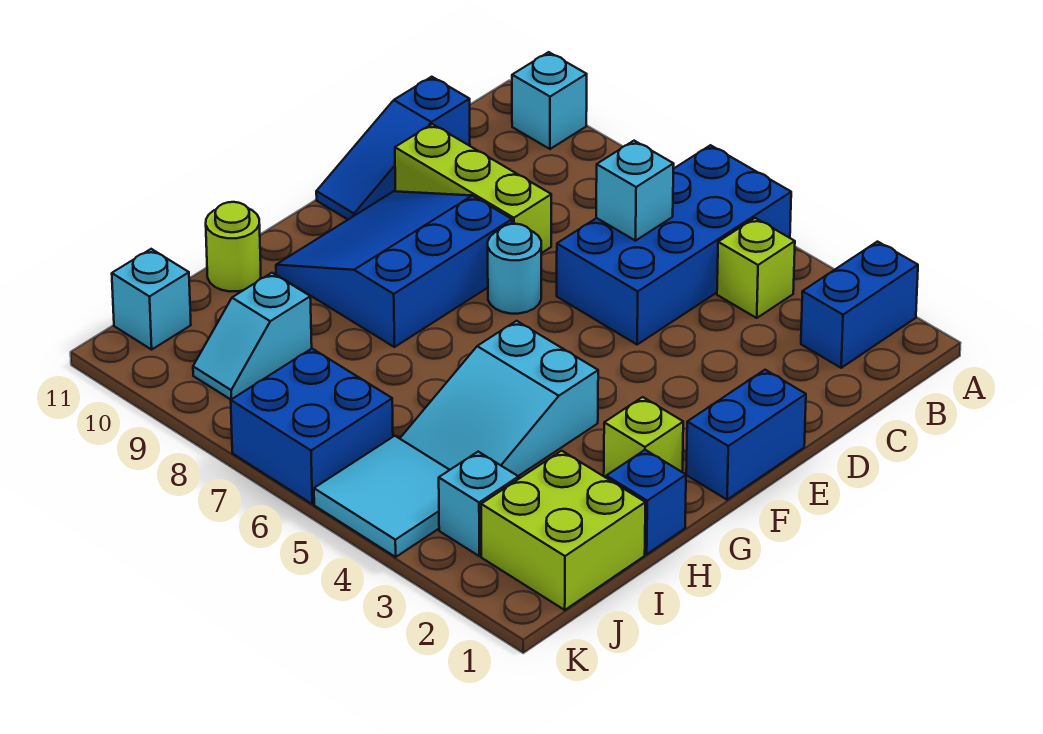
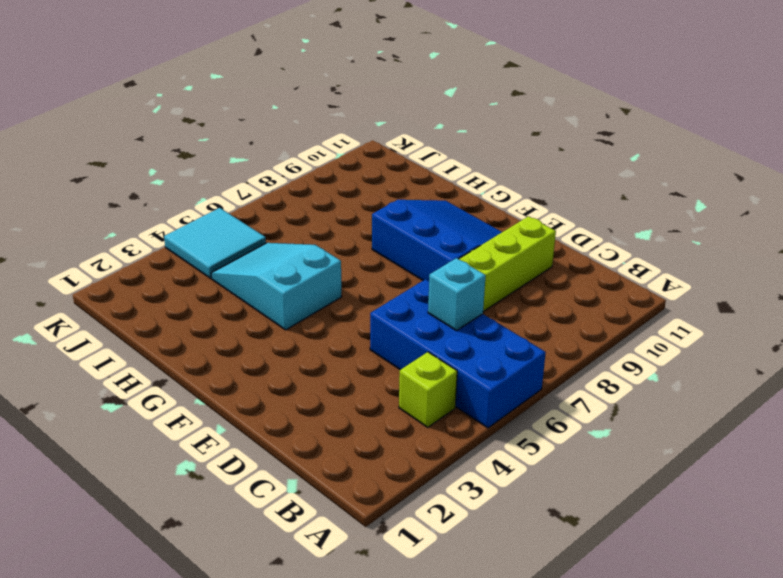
none -> blue 1x2 brick [801,242,918,368]
none -> cyan 1x1 brick [512,52,587,149]
none -> blue 1x3 slope [316,77,470,219]

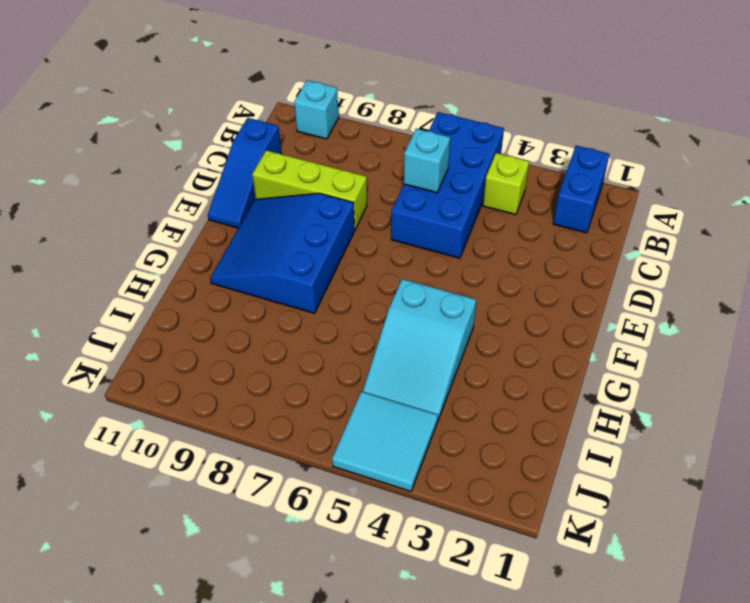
none -> blue 1x2 brick [686,370,806,500]
none -> cyan 1x1 round brick [488,224,541,314]
none -> lime 1x1 brick [604,397,683,477]

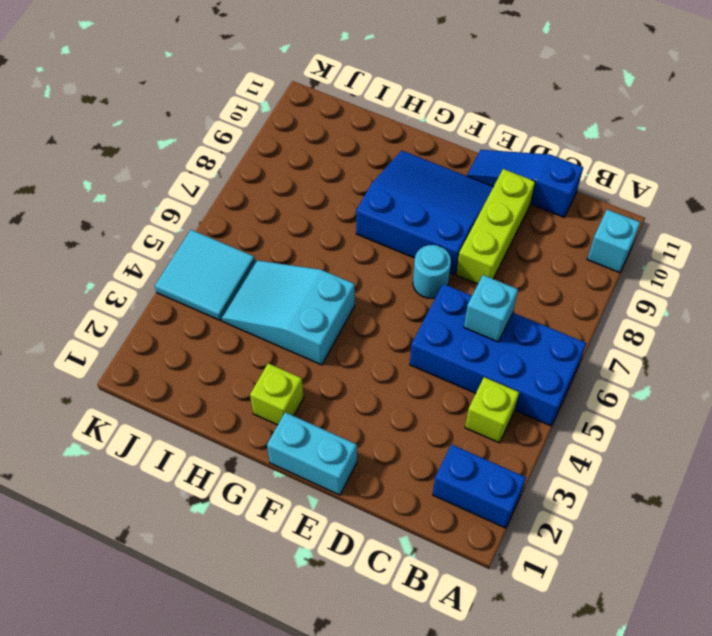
cyan 1x2 brick [267,412,357,495] -> blue 1x2 brick [686,370,806,500]
none -> blue 1x1 brick [606,450,686,554]
none -> lime 1x1 round brick [206,202,261,291]
none -> lime 2x2 brick [481,451,645,610]

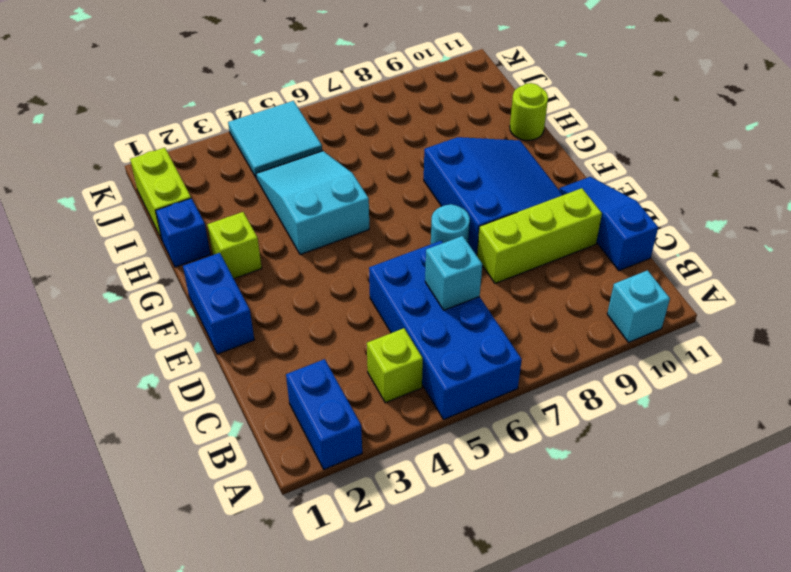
lime 1x2 brick [130,148,191,239] -> lime 2x2 brick [481,451,645,610]
none -> cyan 1x2 slope [193,273,312,400]
none -> cyan 1x1 brick [439,452,519,556]
none -> blue 2x2 brick [231,349,393,504]

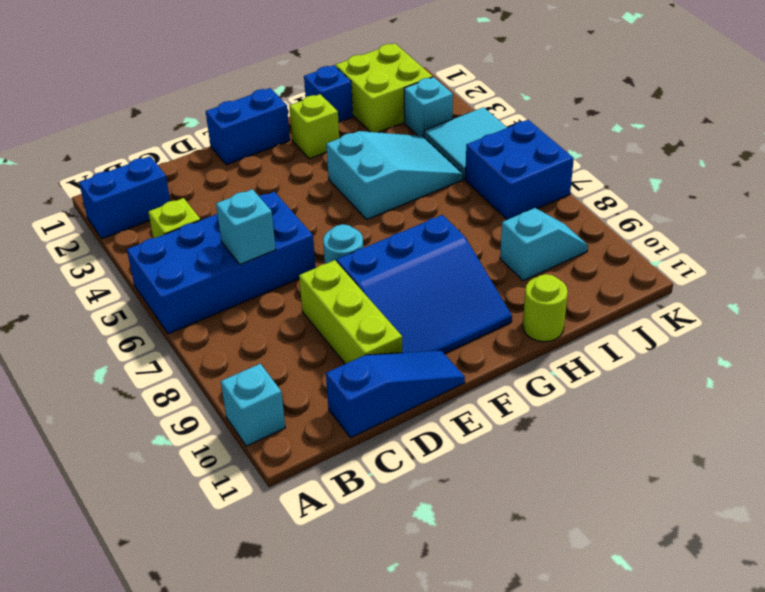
none -> cyan 1x1 brick [112,249,191,350]

